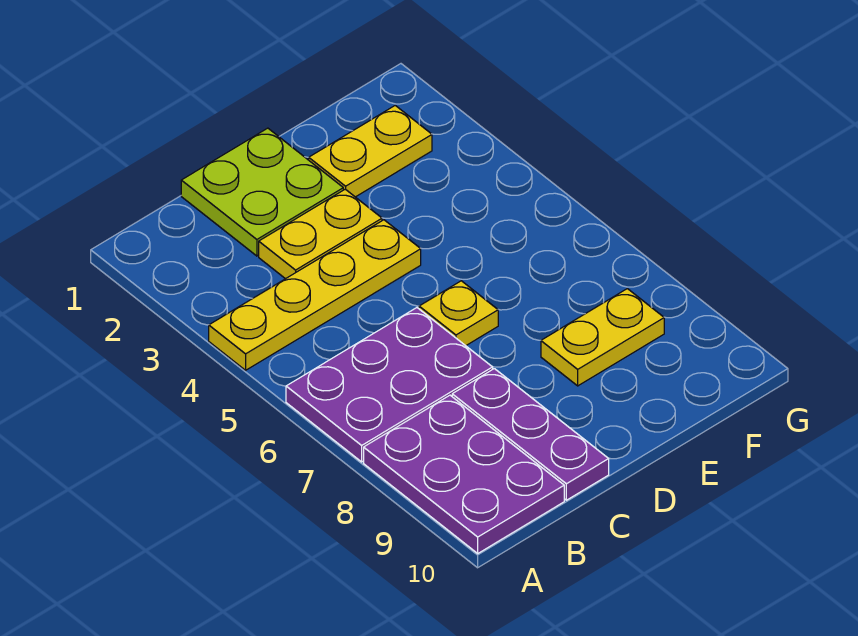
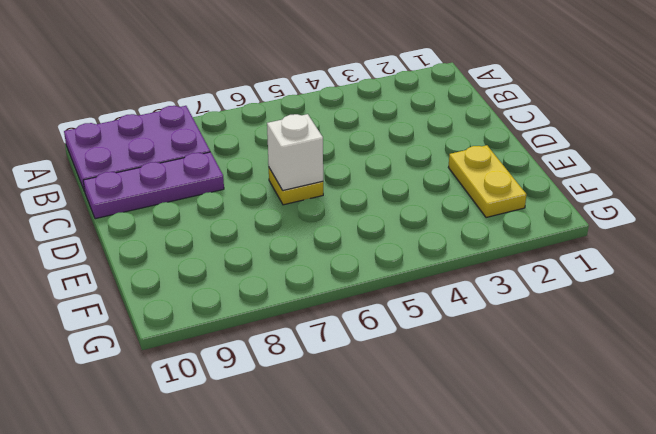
white 1x1 brick [267,114,323,190] -> none
none -> yellow 1x4 plate [209,220,421,370]
none -> purple 2x3 plate [286,308,493,462]

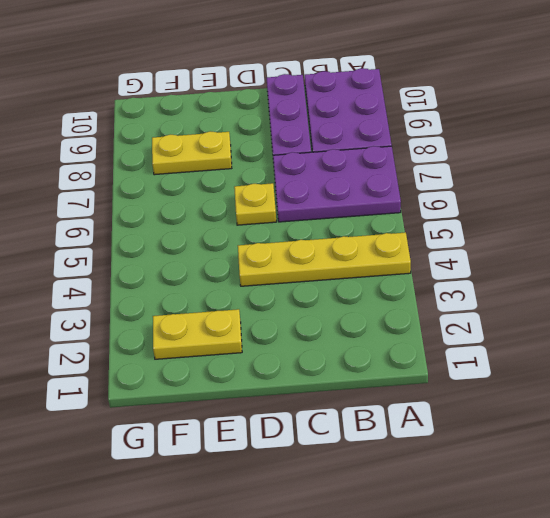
none -> lime 2x2 plate [181,128,343,256]
none -> yellow 1x2 plate [259,189,382,279]

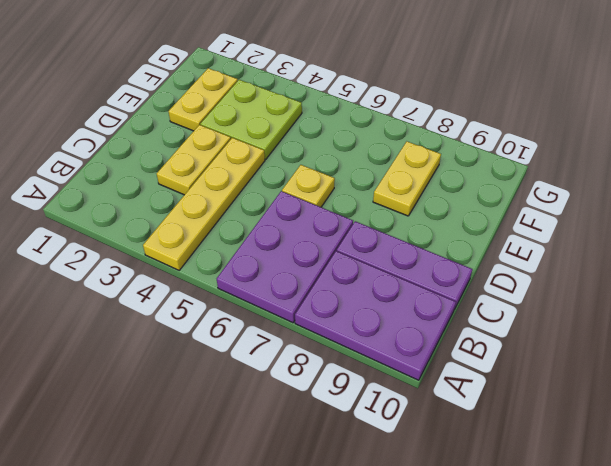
lime 2x2 plate [200,80,302,159] -> lime 2x2 plate moved to [181,128,343,256]

